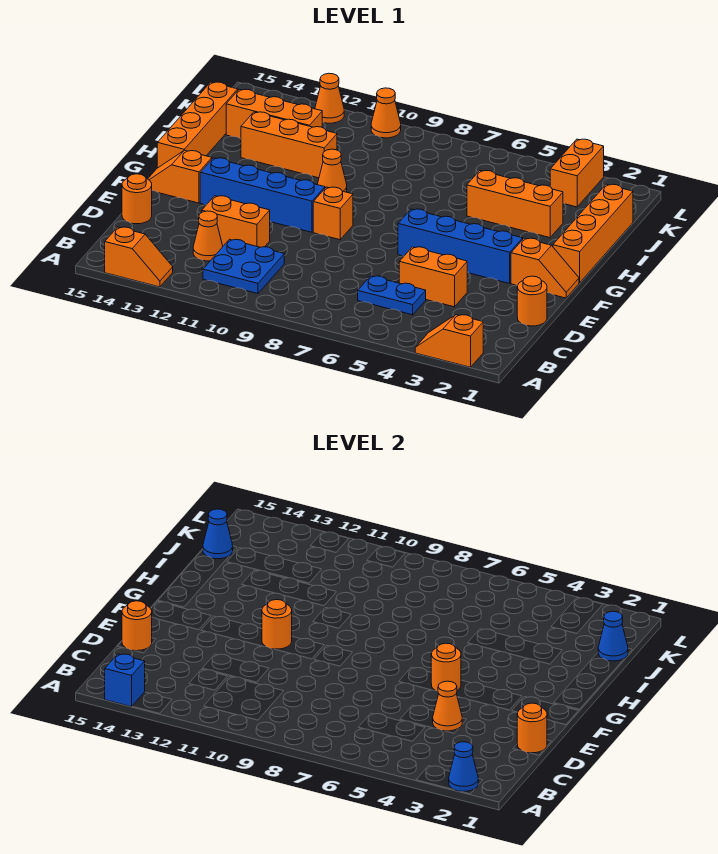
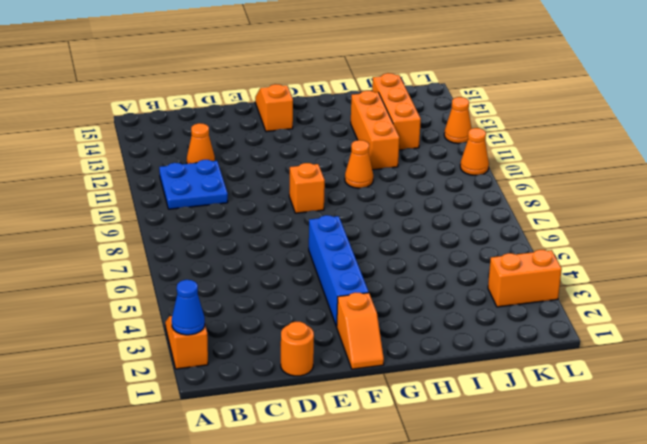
none -> orange 1x2 slope [105,227,173,287]
none -> blue 1x2 plate [358,276,426,315]
none -> orange 1x2 brick [399,247,467,307]
none -> orange 1x2 brick [202,196,270,247]

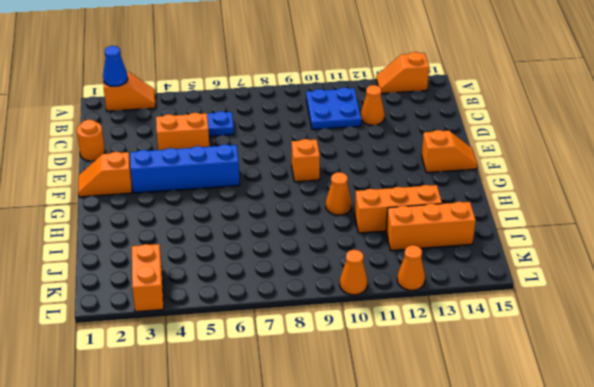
none -> orange 1x2 brick [202,196,270,247]
none -> orange 1x1 round brick [122,174,152,224]
none -> blue 1x4 brick [200,158,325,232]
none -> orange 1x4 brick [553,184,633,283]

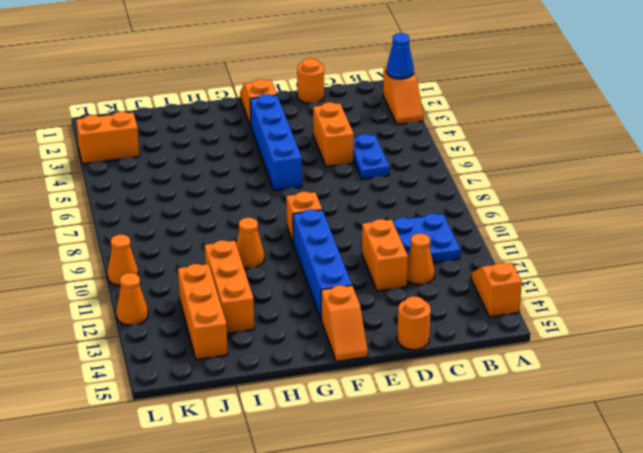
none -> orange 1x4 brick [553,184,633,283]
none -> orange 1x4 brick [157,82,238,168]
none -> orange 1x3 brick [467,171,563,238]
none -> blue 1x1 brick [105,654,145,707]

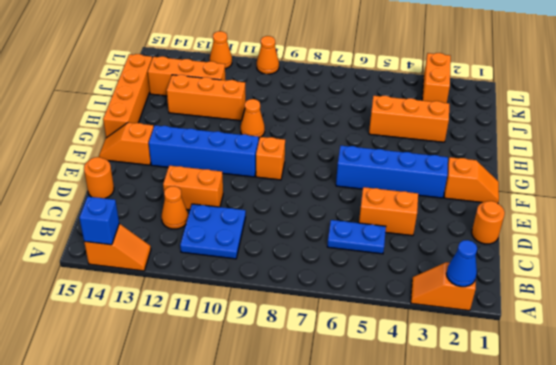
none -> orange 1x4 brick [553,184,633,283]
none -> orange 1x1 round brick [517,703,547,753]
none -> orange 1x1 cone [433,681,462,731]
none -> orange 1x1 round brick [122,601,152,651]

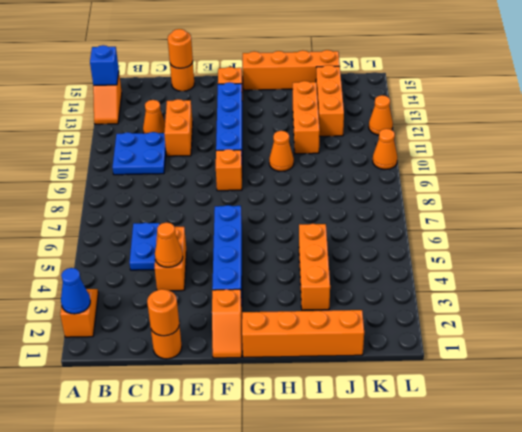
none -> orange 1x2 brick [550,139,604,207]
none -> orange 1x1 round brick [431,643,461,691]
none -> orange 1x1 round brick [262,600,292,649]
none -> blue 1x1 cone [598,611,628,661]

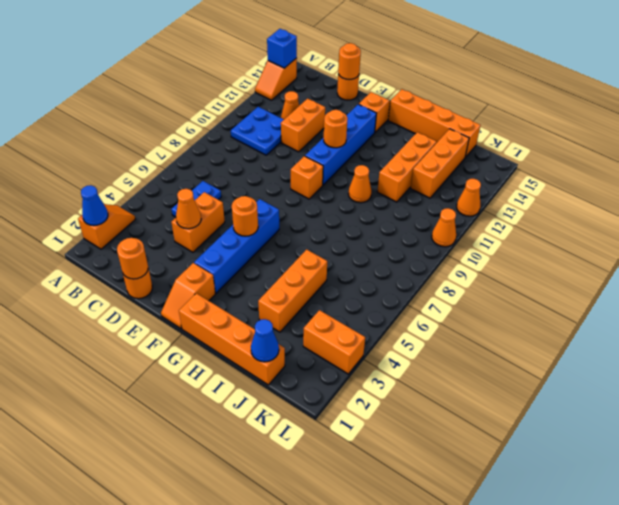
none -> blue 1x1 cone [203,509,233,559]

